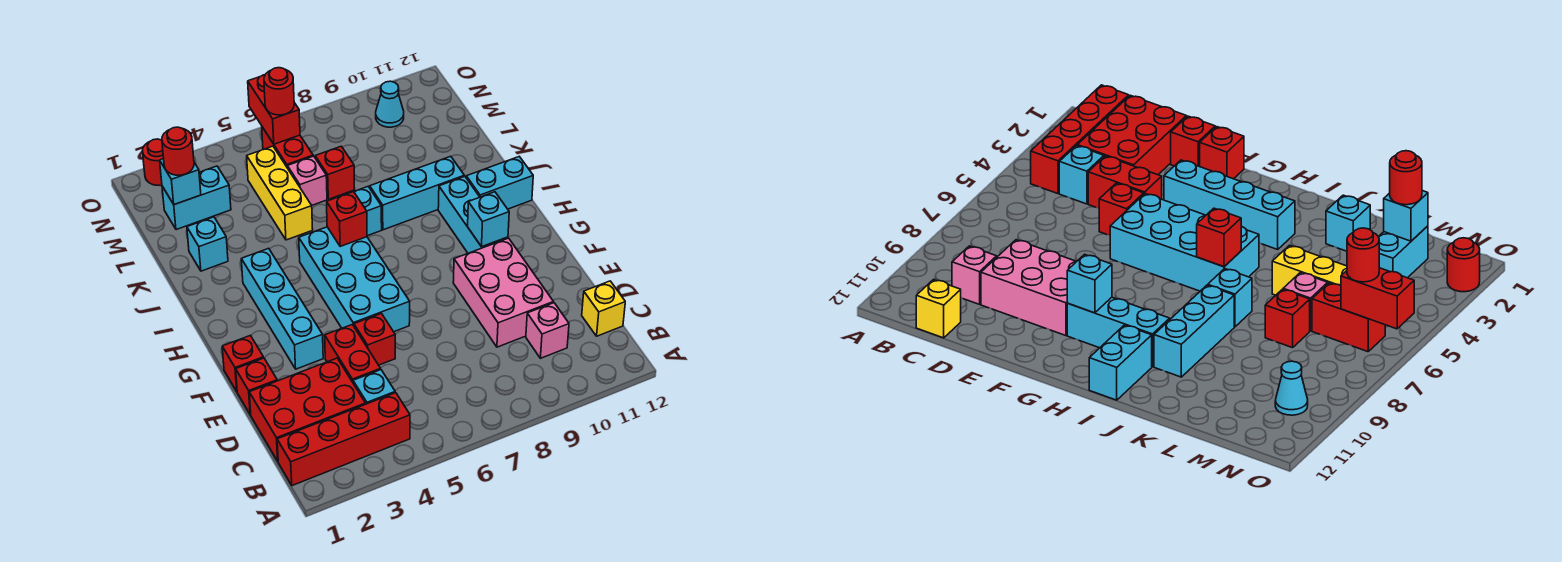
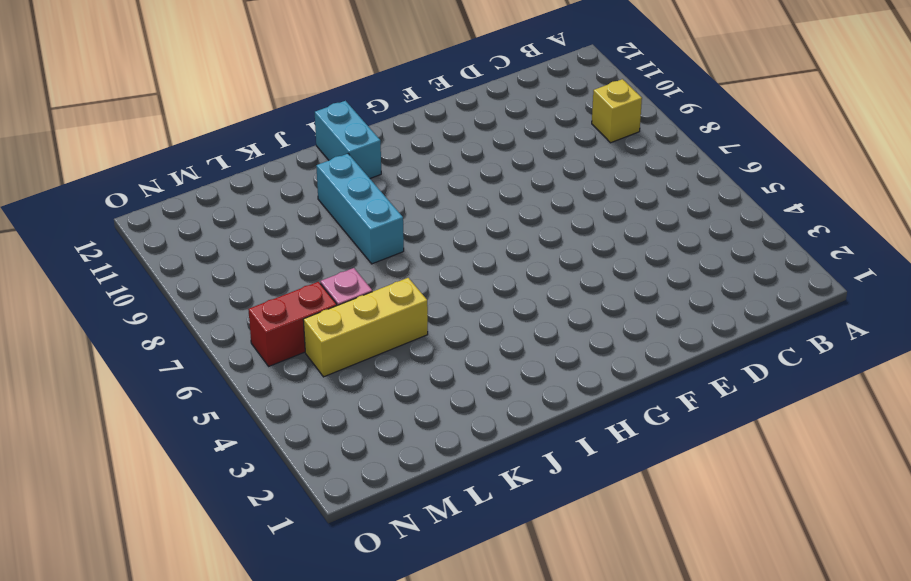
yellow 1x1 brick [592,79,642,143] -> yellow 1x1 brick moved to [582,281,625,336]
none -> red 1x4 brick [277,393,410,486]
none -> red 2x3 brick [249,358,366,461]
none -> cyan 1x1 brick [353,370,395,404]
none -> pink 1x1 brick [526,303,569,358]

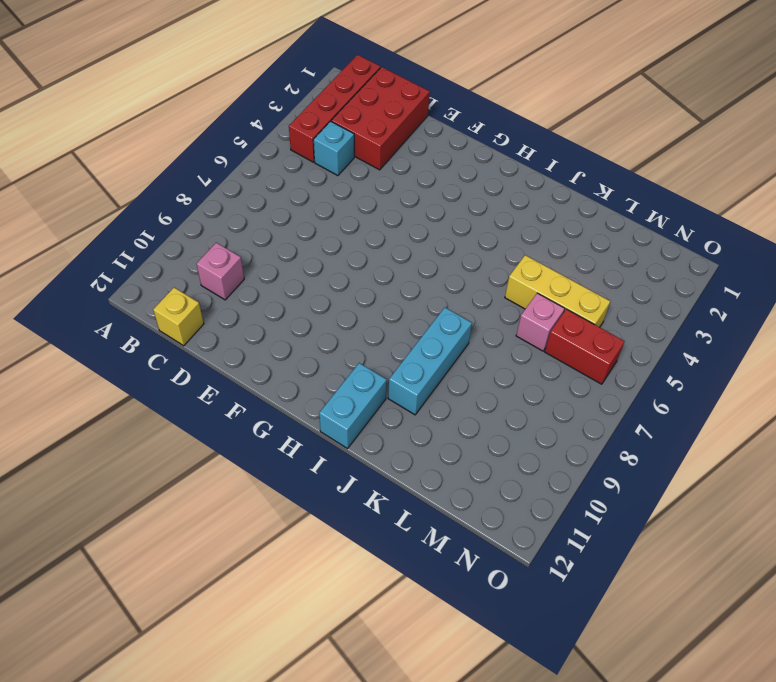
none -> red 1x2 brick [325,325,381,382]
none -> pink 2x3 brick [453,238,553,347]
none -> red 1x1 brick [236,358,277,415]
none -> red 1x1 brick [354,313,395,365]

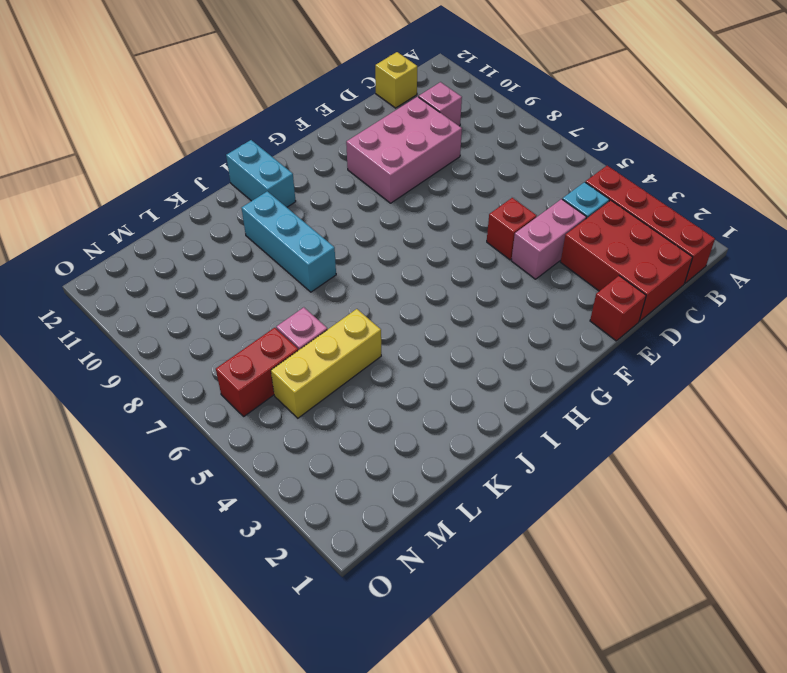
pink 1x2 brick [511,199,586,279] -> red 1x2 brick [325,325,381,382]
none -> red 1x1 brick [222,336,263,391]
none -> cyan 1x4 brick [241,248,323,369]
none -> cyan 2x4 brick [299,227,410,332]
none -> cyan 1x3 brick [438,176,508,253]

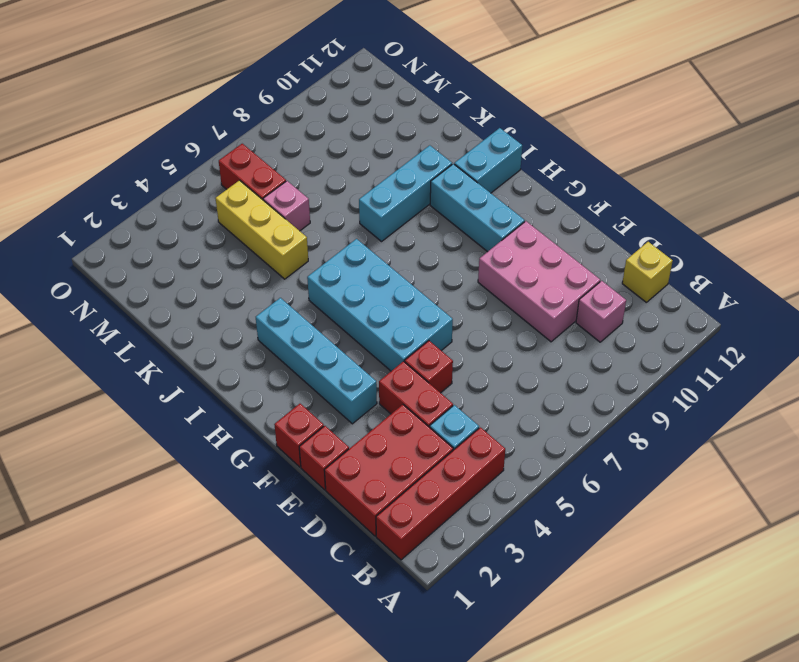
none -> cyan 1x1 brick [354,187,382,236]
none -> cyan 1x1 brick [187,217,228,271]
none -> red 1x1 brick [315,146,355,199]
none -> cyan 1x2 brick [162,166,231,230]

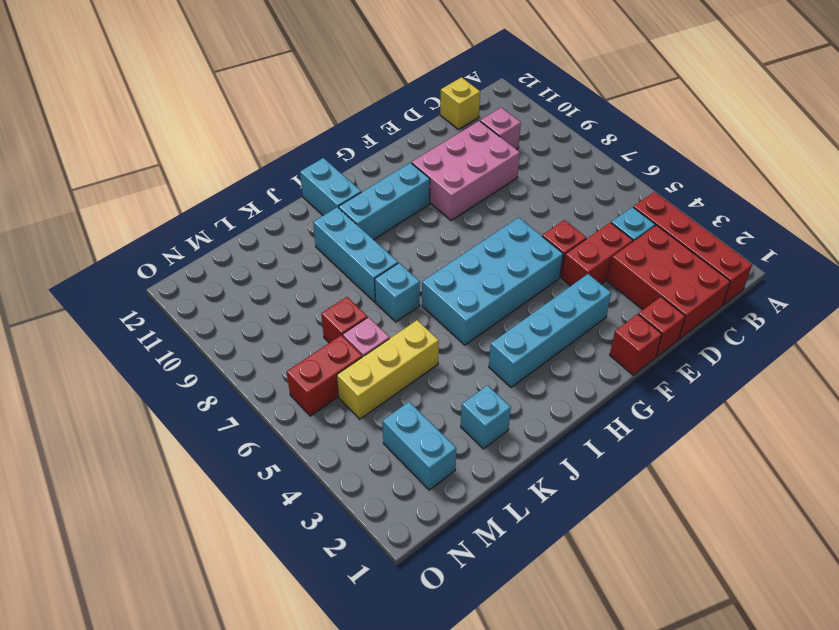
none -> cyan 1x1 cone [376,81,404,127]
none -> red 1x1 round brick [142,139,164,186]
none -> cyan 1x1 brick [468,192,509,247]
none -> red 1x1 brick [327,192,367,247]

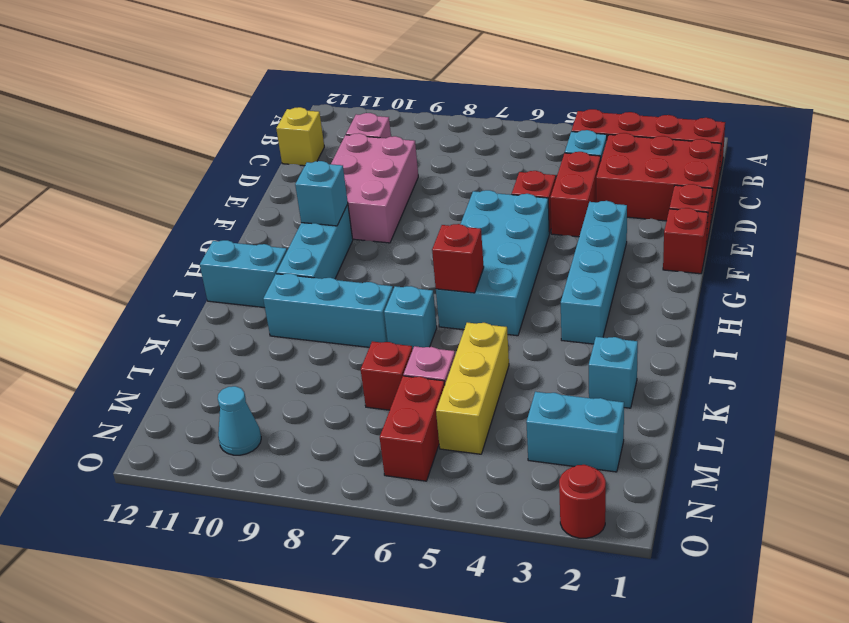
none -> cyan 1x1 brick [160,159,201,205]
none -> red 1x2 brick [248,75,300,144]
none -> red 1x1 round brick [162,127,194,175]
none -> red 1x1 round brick [264,68,294,115]

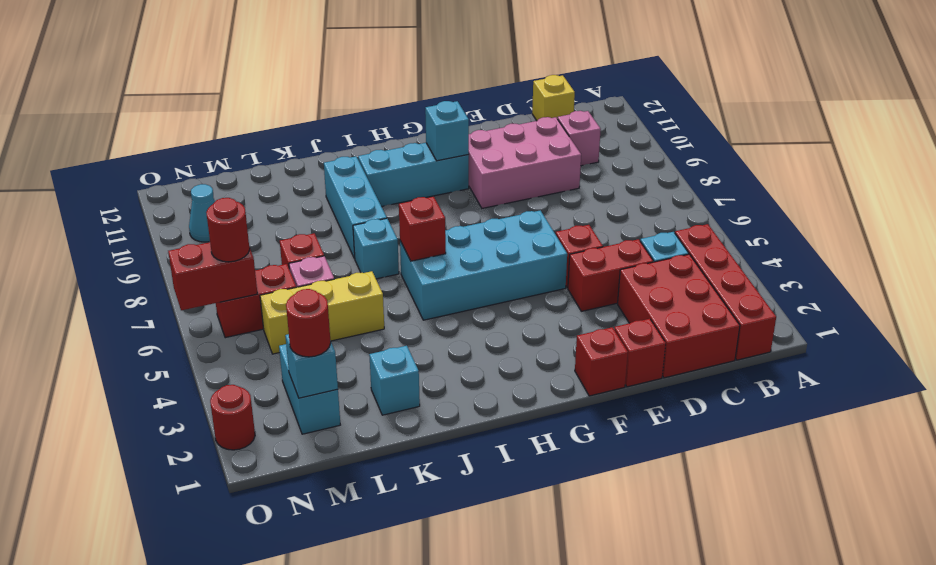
none -> cyan 1x4 brick [241,248,323,369]
none -> cyan 1x2 brick [466,157,533,209]

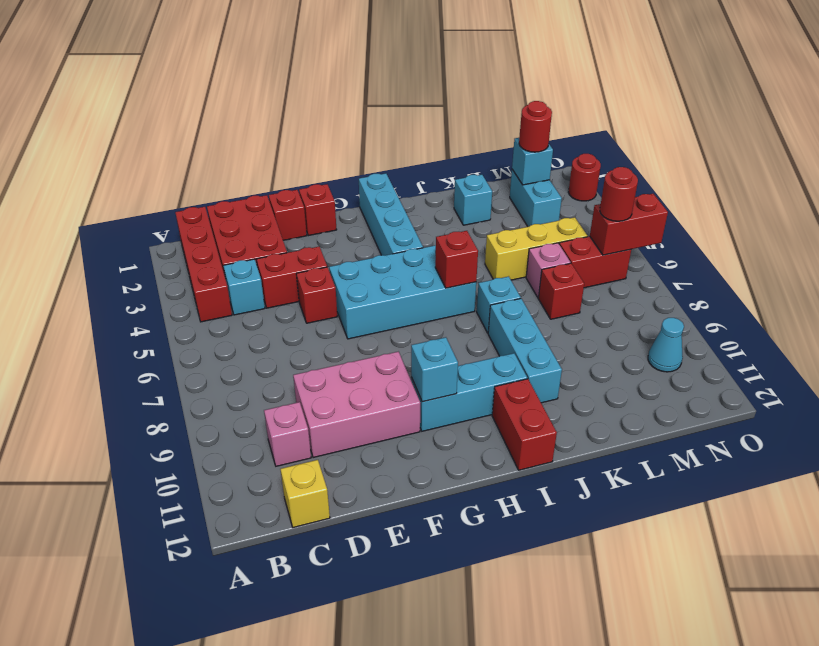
cyan 1x4 brick [359,173,423,256] -> cyan 1x4 brick turned to [241,248,323,369]
red 1x2 brick [492,379,557,470] -> cyan 1x2 brick [466,157,533,209]

